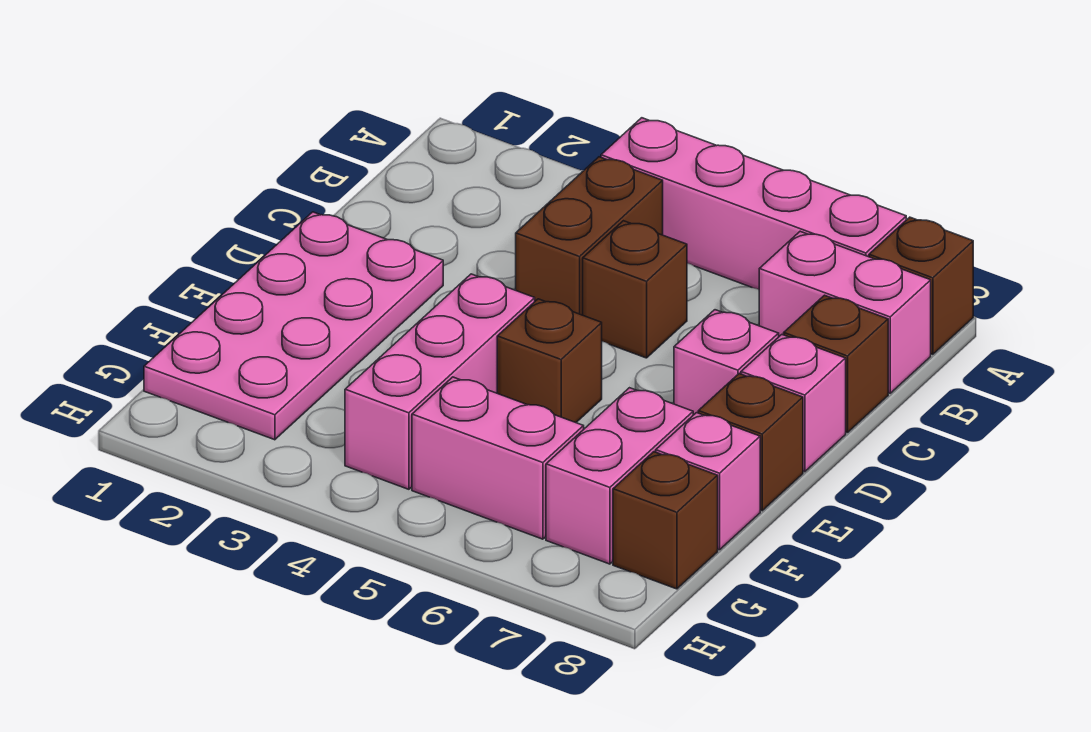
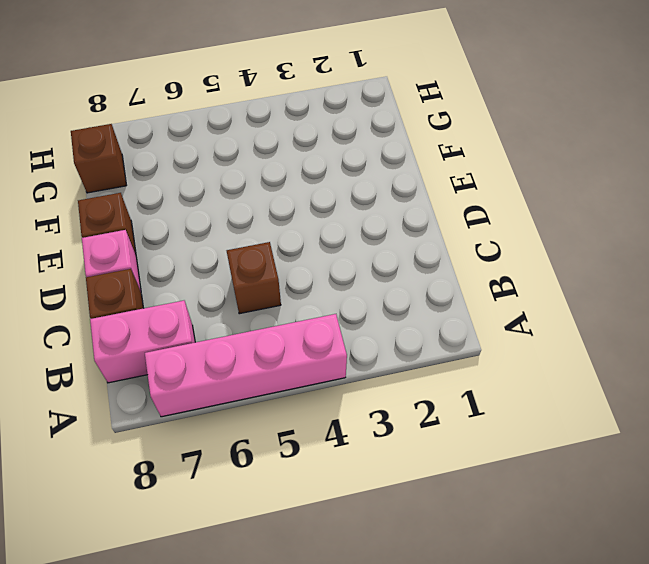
none -> brown 1x1 brick [869,217,973,355]
none -> brown 1x2 brick [516,157,663,315]
none -> pink 2x4 plate [144,212,443,440]

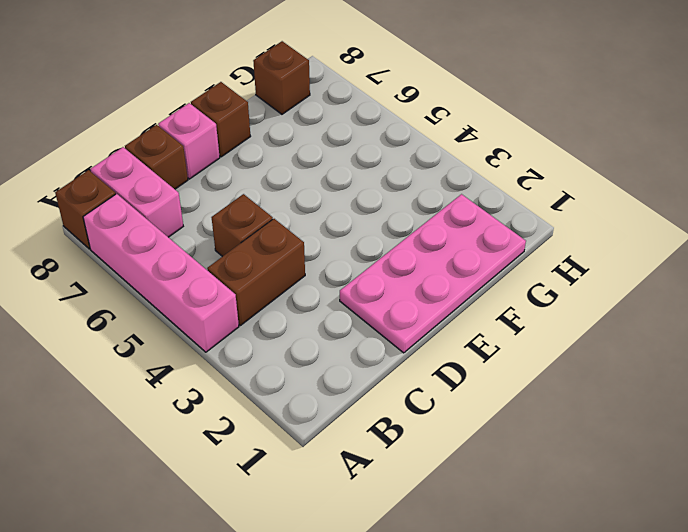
none -> pink 1x1 brick [674,310,779,415]
none -> pink 1x3 brick [345,274,535,489]
none -> brown 1x1 brick [497,299,602,423]

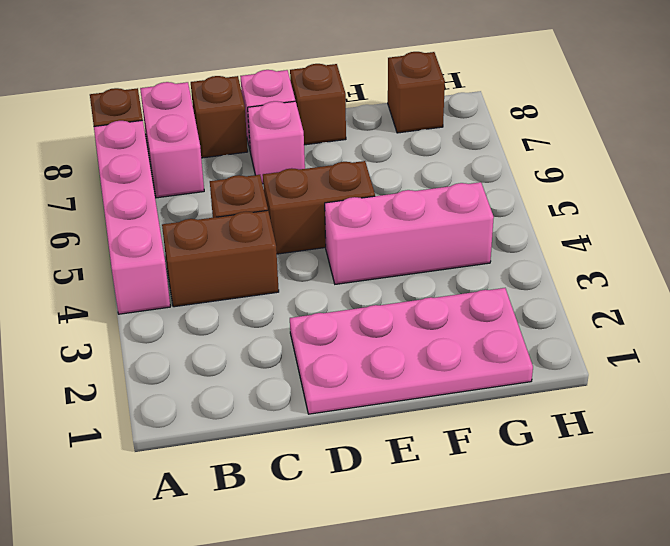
brown 1x2 brick [263,161,375,254] -> brown 1x1 brick [497,299,602,423]
none -> pink 1x2 brick [546,388,693,564]
none -> pink 1x1 brick [656,413,760,550]
none -> pink 1x2 brick [412,377,584,539]

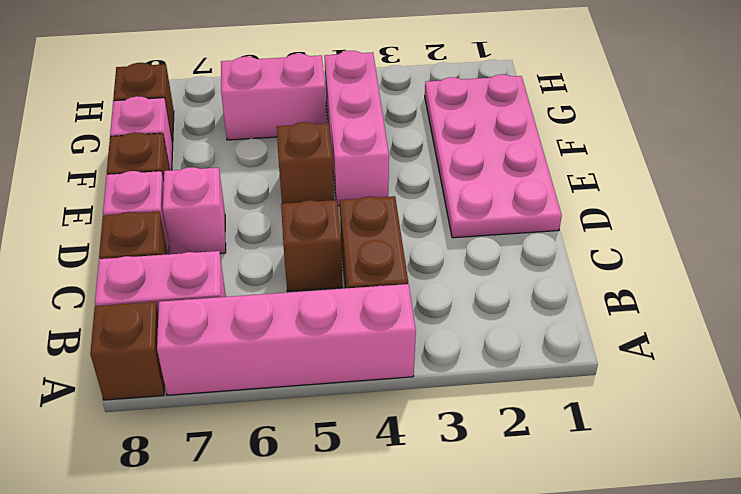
none -> pink 1x2 brick [546,388,693,564]

